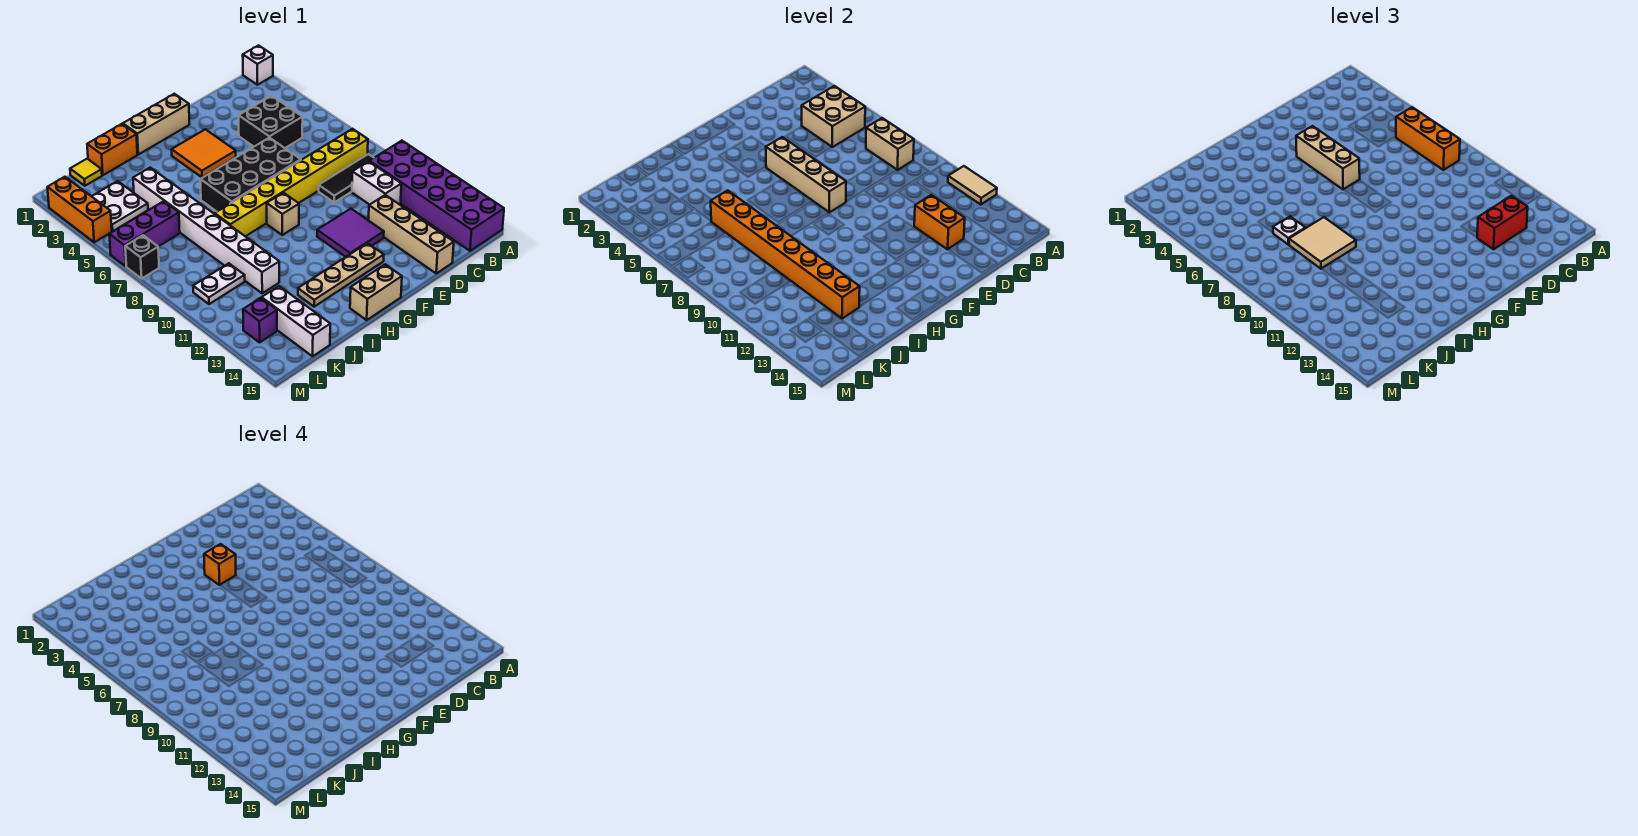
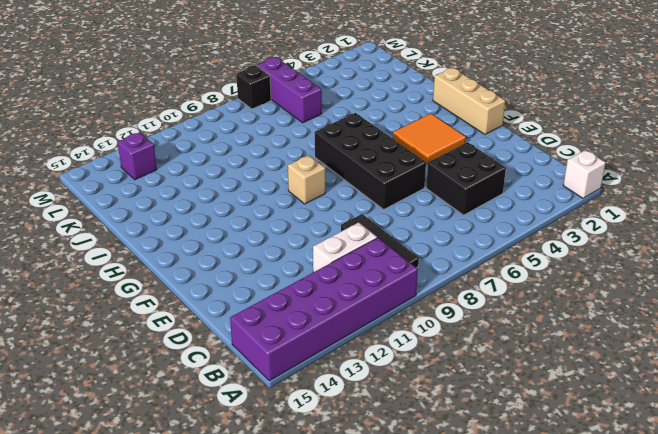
none -> yellow 1x8 brick [215,129,368,236]
none -> tan 1x4 brick [369,195,454,273]
none -> purple 2x2 tile [317,209,384,257]
none -> tan 1x4 plate [298,243,384,307]

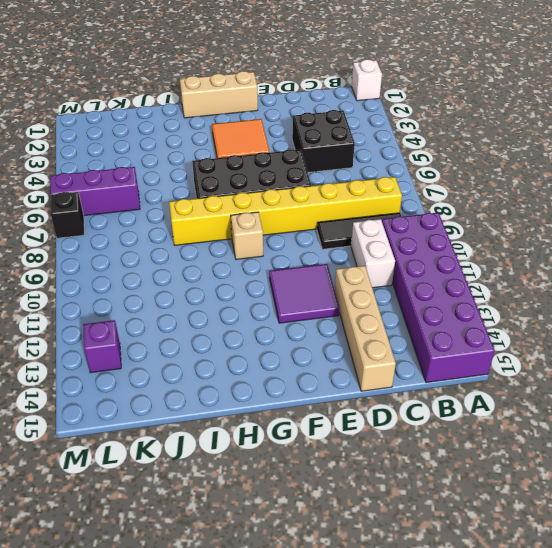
none -> tan 1x4 plate [298,243,384,307]
none -> tan 1x2 brick [350,264,402,320]
none -> orange 1x2 brick [87,124,137,175]
none -> white 1x8 brick [133,168,279,293]

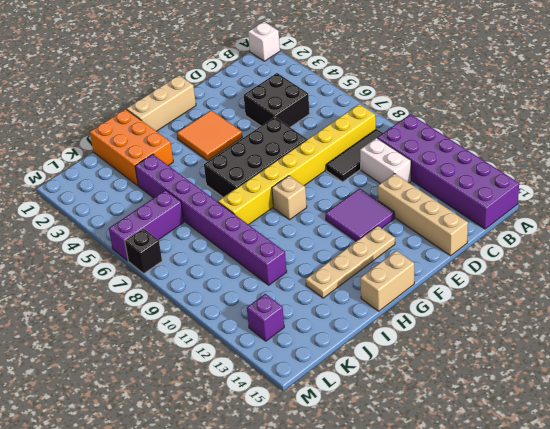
orange 2x3 brick [90,109,173,185] -> orange 1x2 brick [87,124,137,175]
purple 1x8 brick [135,154,287,285] -> white 1x8 brick [133,168,279,293]
none -> yellow 1x1 tile [70,159,102,186]
none -> white 2x2 plate [92,181,148,231]
none -> white 1x2 plate [193,263,245,304]
none -> white 1x3 brick [262,286,330,356]

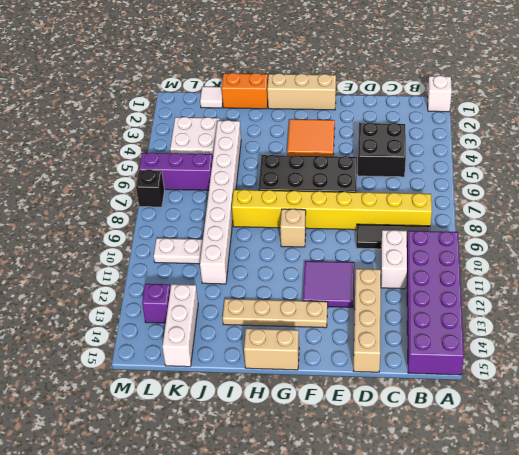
white 1x1 tile [200,87,223,108] -> yellow 1x1 tile [70,159,102,186]
none -> orange 1x3 brick [47,177,112,242]
none -> tan 1x2 tile [948,166,997,205]
none -> tan 2x2 brick [802,86,865,147]
none -> tan 1x2 brick [866,118,914,170]

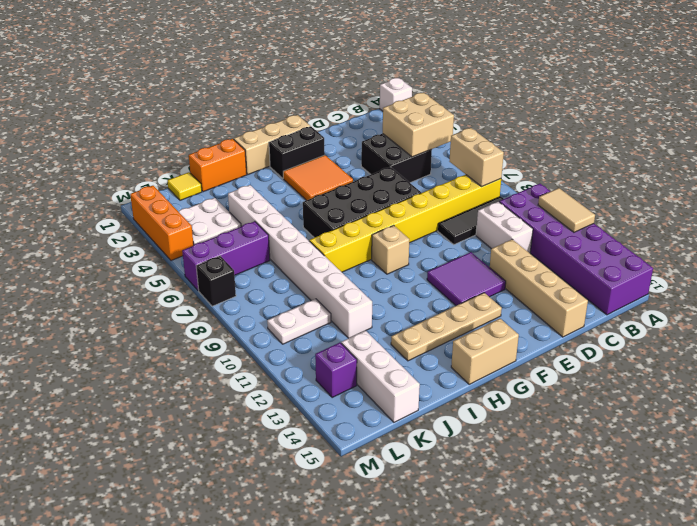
black 1x2 brick [269,126,325,178] -> none
none -> orange 1x2 brick [914,195,965,249]
none -> tan 1x4 brick [766,137,846,212]
none -> orange 1x8 brick [711,190,860,319]
none -> orange 1x3 brick [1396,107,1460,170]

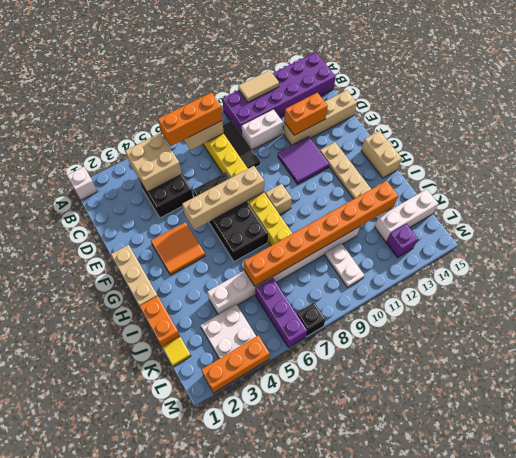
none -> red 1x2 brick [1477,196,1528,249]
none -> tan 1x3 brick [1296,126,1360,189]
none -> tan 2x2 tile [1289,217,1356,269]
none -> white 1x1 plate [1273,217,1305,245]

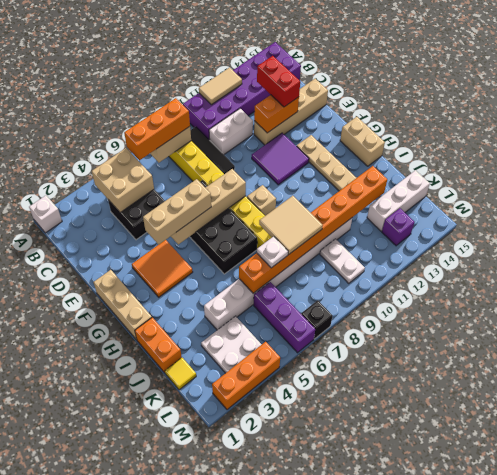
none -> orange 1x1 brick [204,544,236,585]

